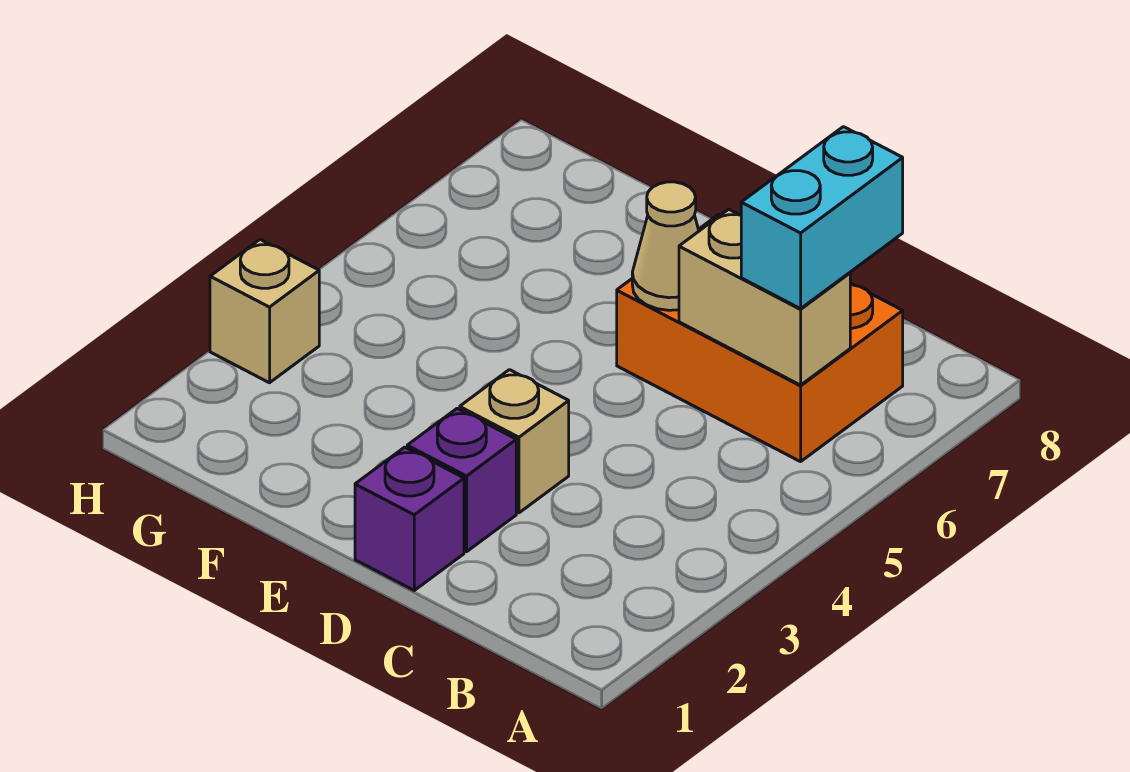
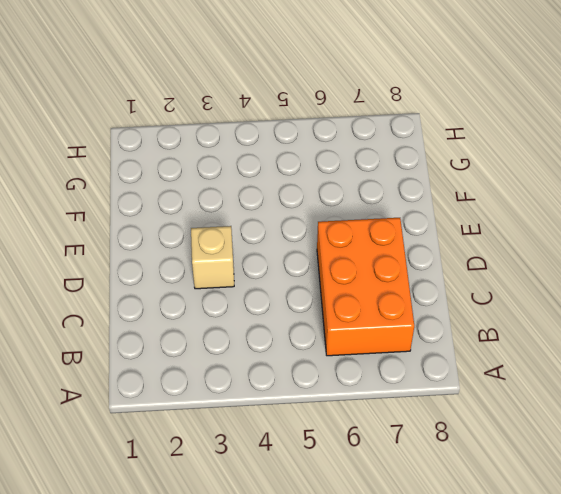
none -> purple 1x1 brick [355,447,464,590]
none -> purple 1x1 brick [407,409,516,552]

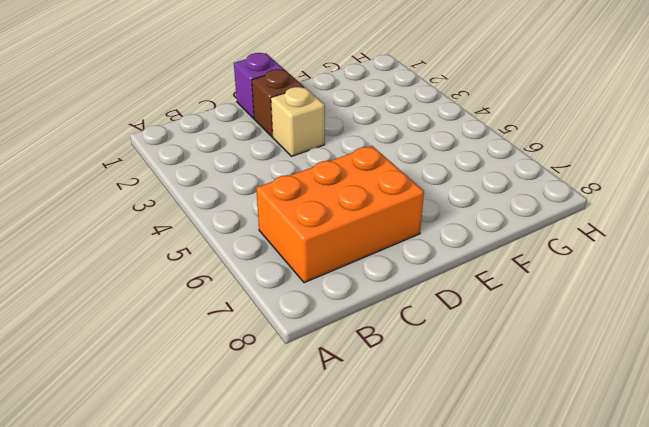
brown 1x1 brick [252,69,304,137] -> purple 1x1 brick [407,409,516,552]
none -> tan 1x1 brick [210,240,319,383]
none -> tan 1x2 brick [679,209,850,385]

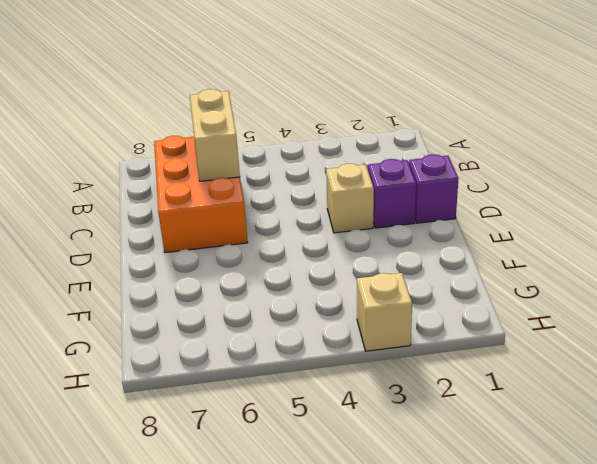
none -> tan 1x1 cone [632,182,699,310]
none -> cyan 1x2 brick [741,127,903,309]

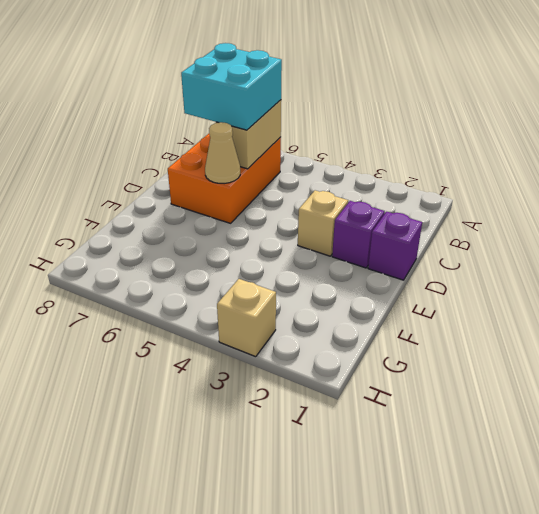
cyan 2x2 brick [181,43,282,130] -> cyan 1x2 brick [741,127,903,309]

